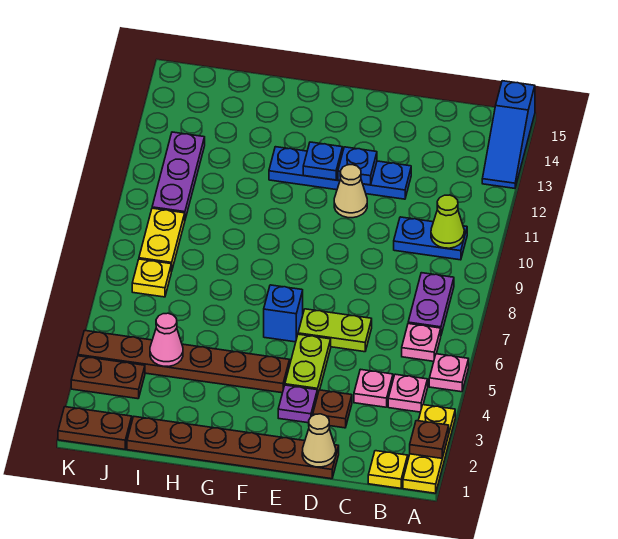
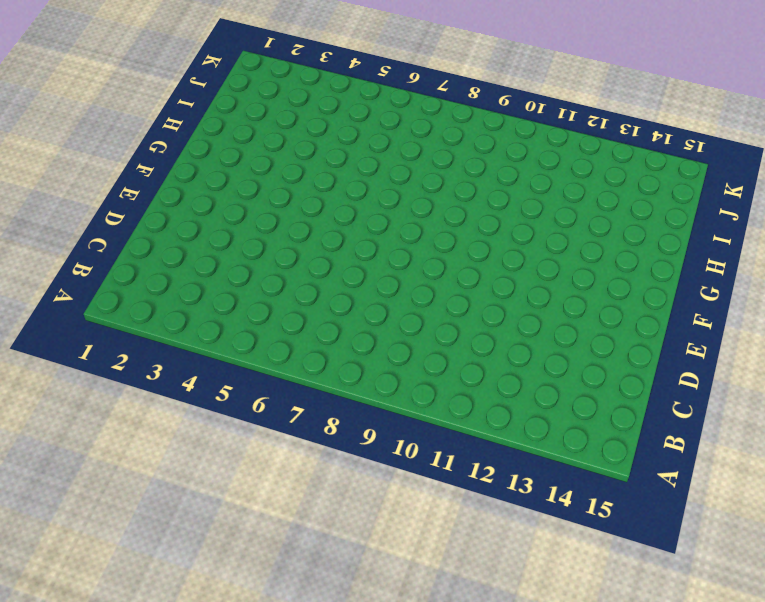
none -> yellow 1x3 plate [403,405,455,493]
none -> pink 1x1 plate [429,354,469,392]
none -> blue 1x3 slope [482,81,535,188]

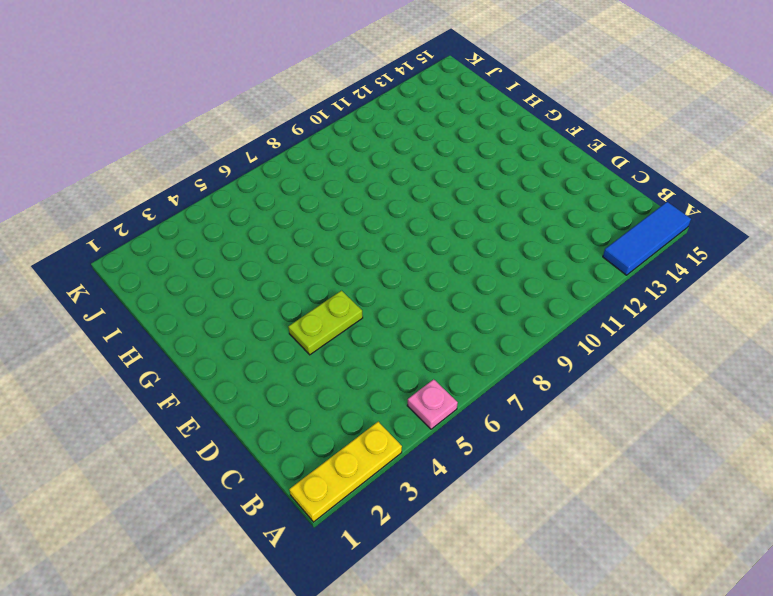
blue 1x3 tile [603,202,691,275] -> blue 1x3 slope [482,81,535,188]
none -> yellow 1x1 plate [368,451,408,488]
none -> pink 1x1 plate [388,374,428,412]
none -> pink 1x1 plate [402,324,441,361]

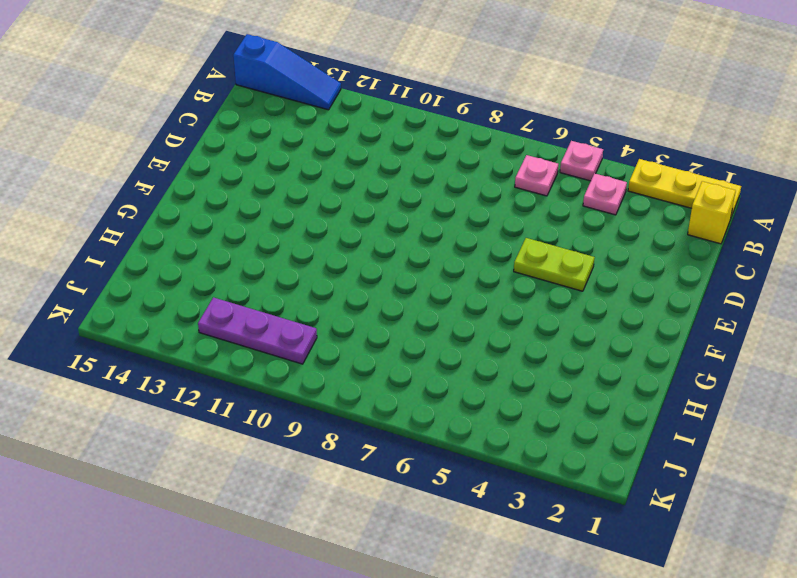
yellow 1x1 brick [688,181,736,244] -> yellow 1x1 plate [368,451,408,488]
none -> purple 1x2 plate [408,273,454,334]
none -> blue 1x2 plate [394,217,467,260]
none -> pink 1x1 plate [354,369,393,407]

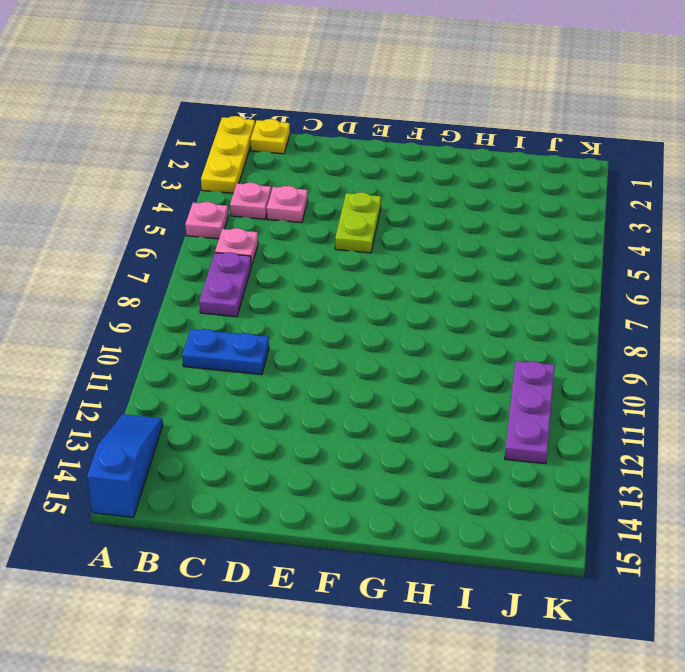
none -> brown 1x6 plate [127,417,339,479]
none -> brown 1x1 plate [313,390,352,428]
none -> lime 1x2 plate [298,309,372,352]

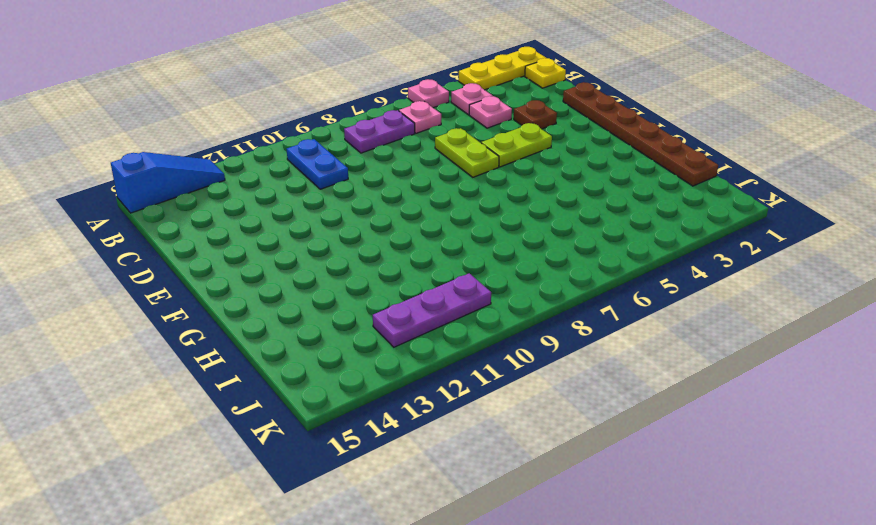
none -> blue 1x4 plate [269,147,411,199]
none -> purple 1x1 plate [278,385,317,423]
none -> tan 1x1 cone [334,165,367,218]

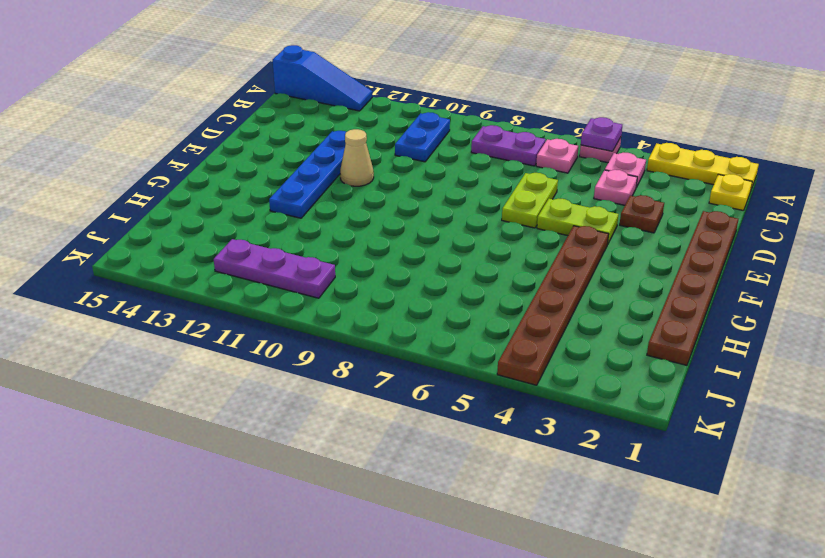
purple 1x1 plate [581,117,622,151] -> purple 1x1 plate moved to [278,385,317,423]
none -> blue 1x1 brick [264,285,303,342]
none -> brown 1x2 plate [58,407,132,449]
none -> brown 1x2 plate [71,356,145,399]

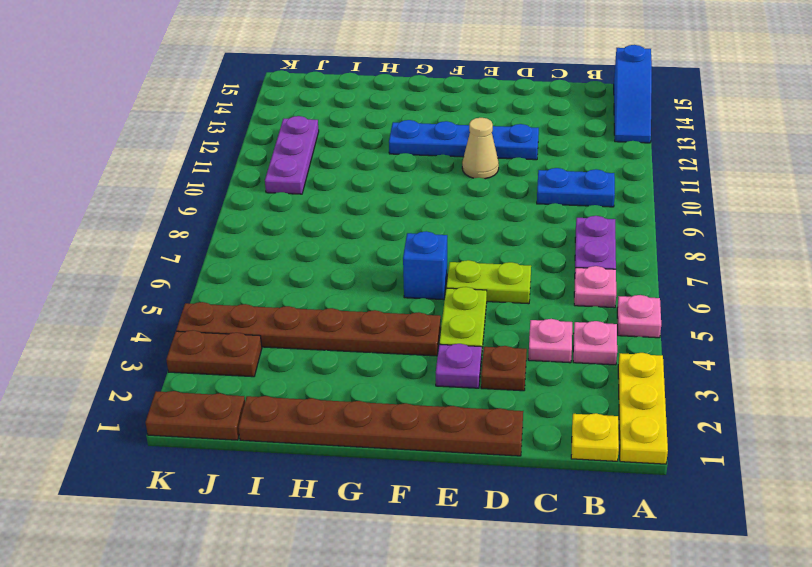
none -> yellow 1x1 plate [132,259,171,297]
none -> yellow 1x2 plate [139,208,185,271]
none -> brown 1x1 plate [410,421,449,458]

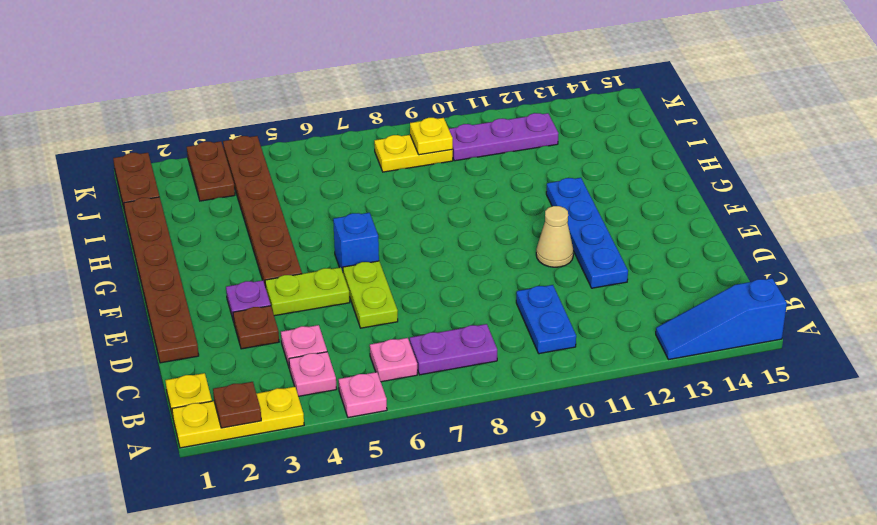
yellow 1x1 plate [410,118,453,155] -> yellow 1x1 plate moved to [132,259,171,297]
none -> lime 1x1 cone [431,195,464,248]
none -> tan 1x1 cone [302,414,336,467]
none -> blue 1x1 plate [338,147,377,185]

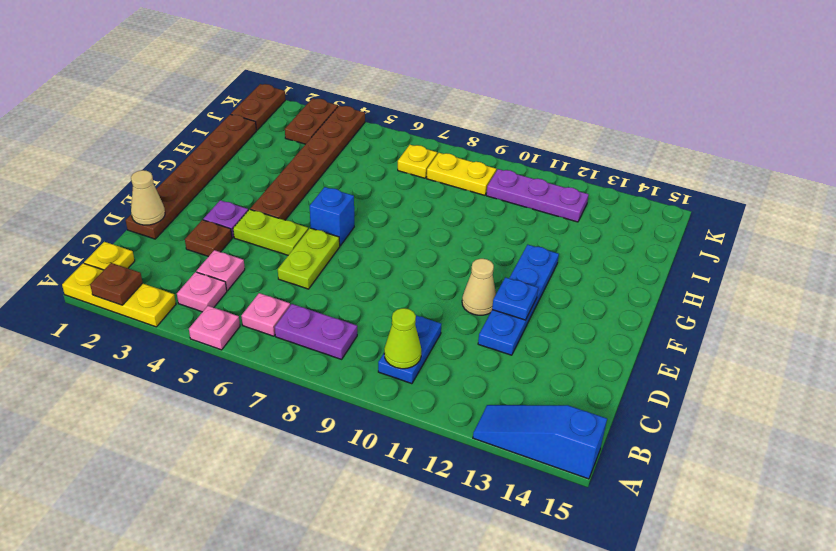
none -> blue 1x1 plate [303,142,343,180]
none -> pink 1x1 cone [150,313,183,366]

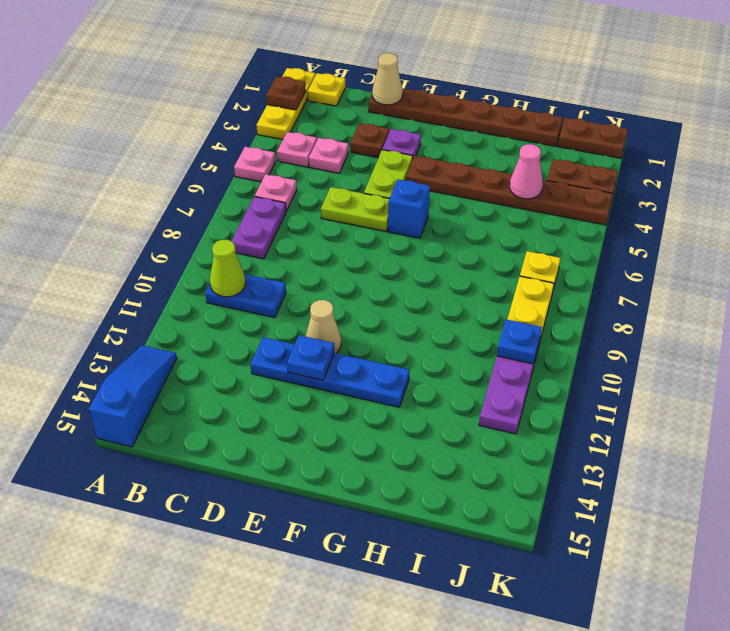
blue 1x1 plate [497,319,542,364] -> blue 1x1 plate moved to [303,142,343,180]

